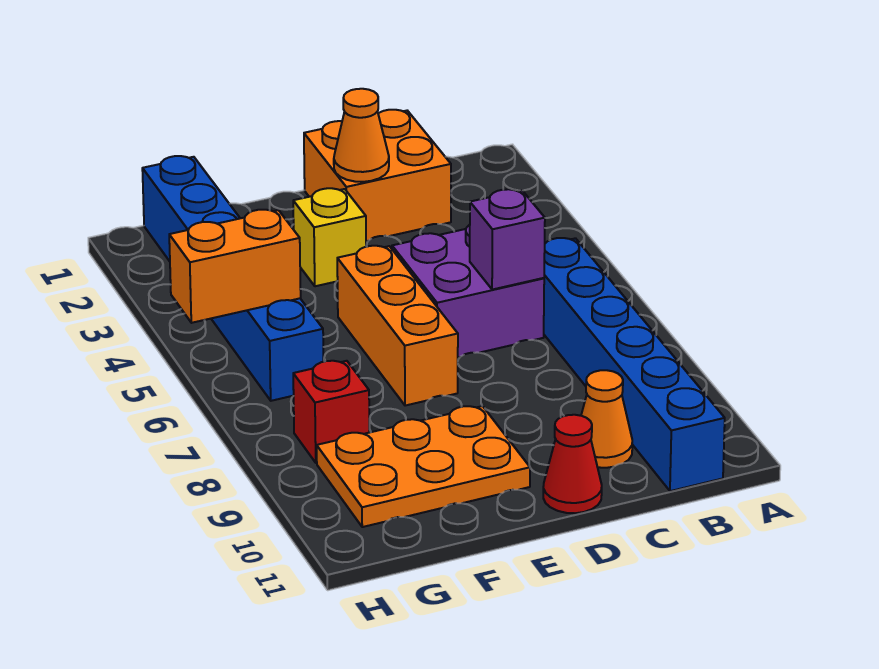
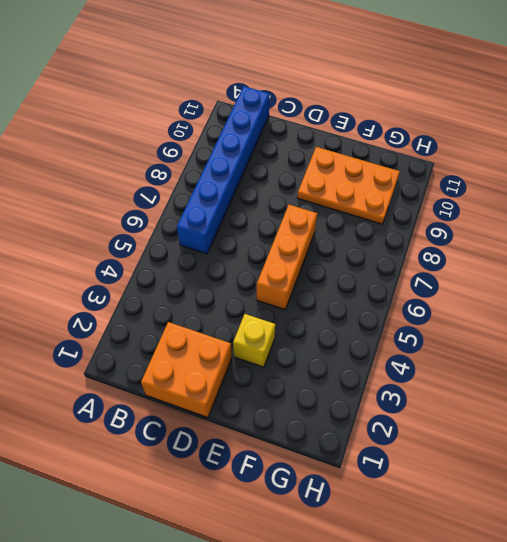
none -> purple 2x2 brick [392,225,544,358]
none -> orange 1x1 cone [581,370,632,468]
none -> red 1x1 cone [543,415,602,513]

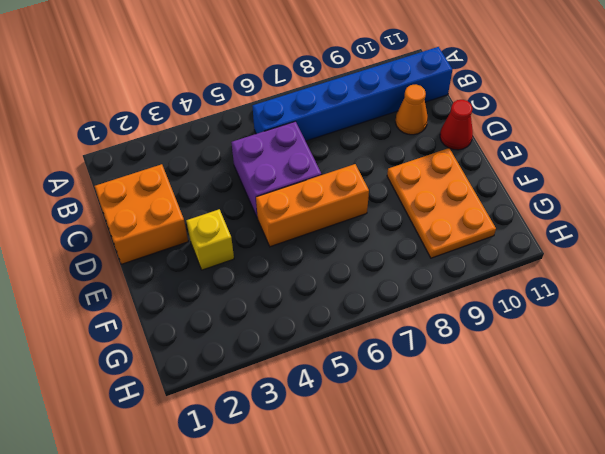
none -> blue 1x6 brick [142,156,324,401]
none -> red 1x1 brick [293,361,369,463]
none -> purple 1x1 brick [470,189,545,290]

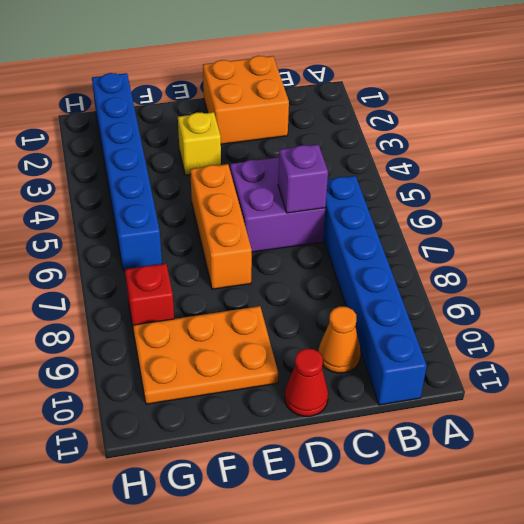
none -> orange 1x1 cone [334,89,389,182]
none -> orange 1x2 brick [169,210,301,323]

